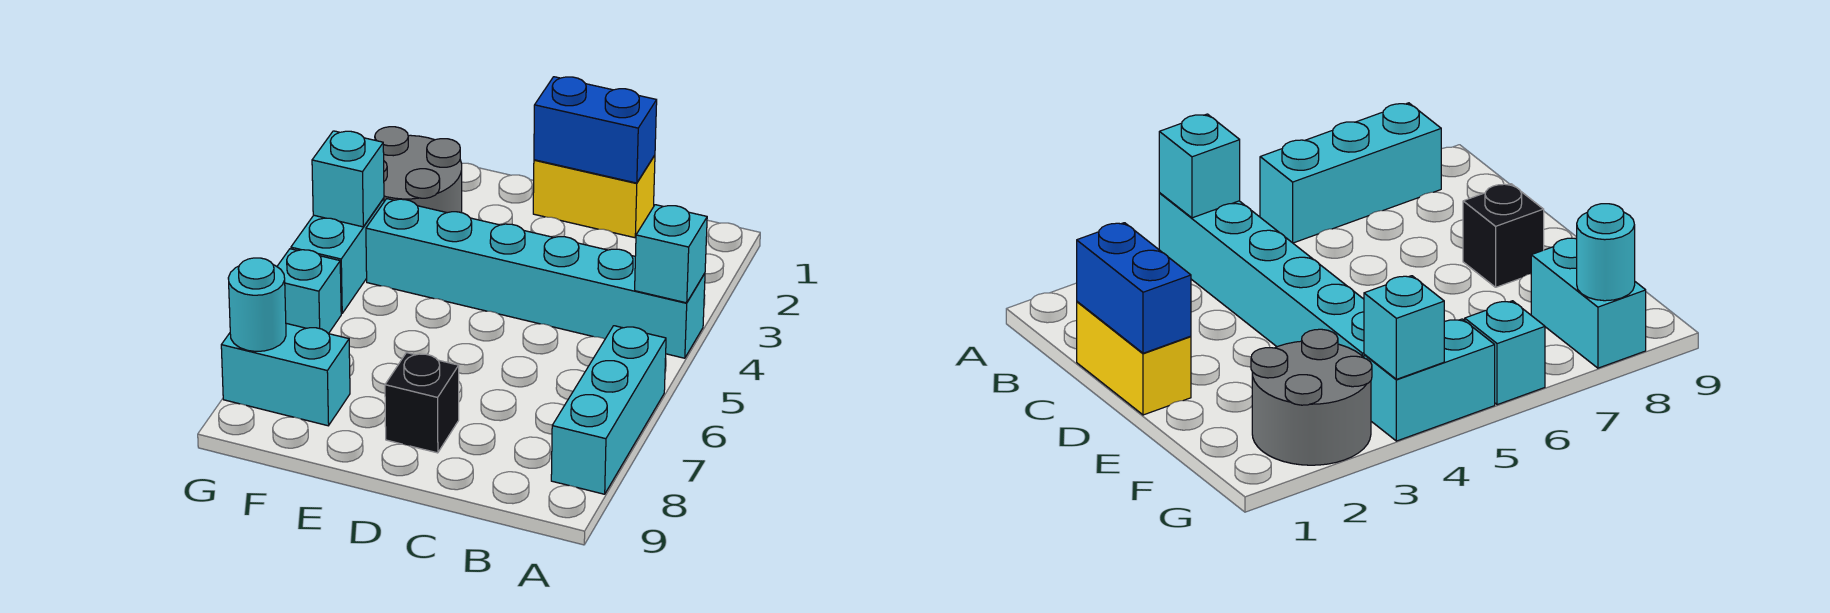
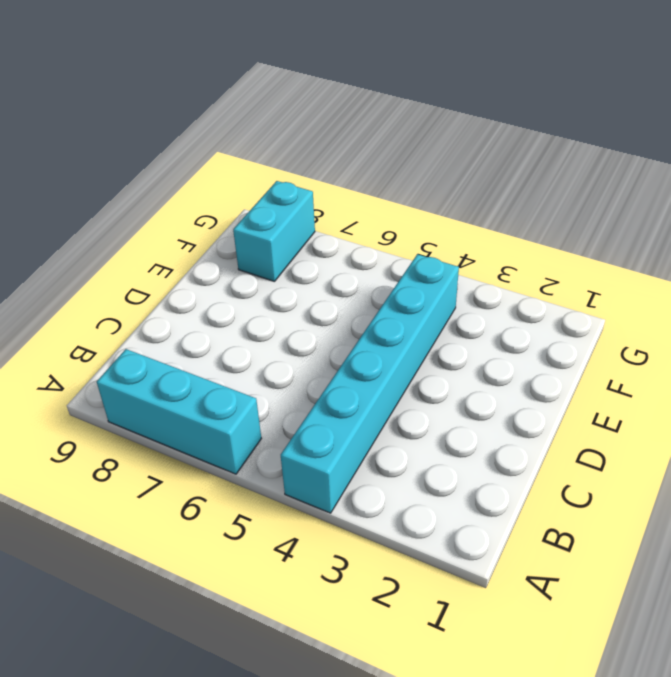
none -> yellow 1x2 brick [533,155,655,238]
none -> black 1x1 brick [385,353,459,453]
none -> grey 2x2 round brick [375,127,462,213]

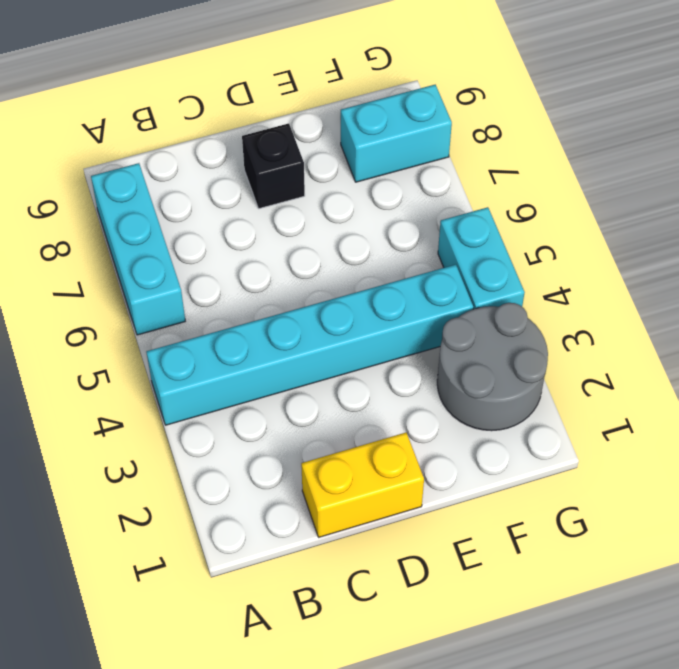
none -> cyan 1x1 brick [277,249,341,334]
none -> cyan 1x1 brick [635,205,707,303]
none -> blue 1x2 brick [534,77,657,183]

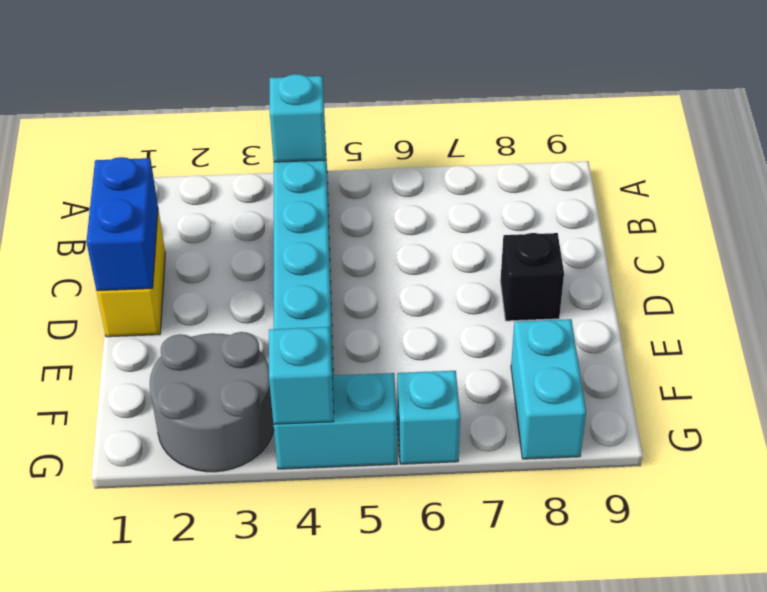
none -> cyan 1x3 brick [551,326,666,494]
none -> cyan 1x1 round brick [228,258,286,352]

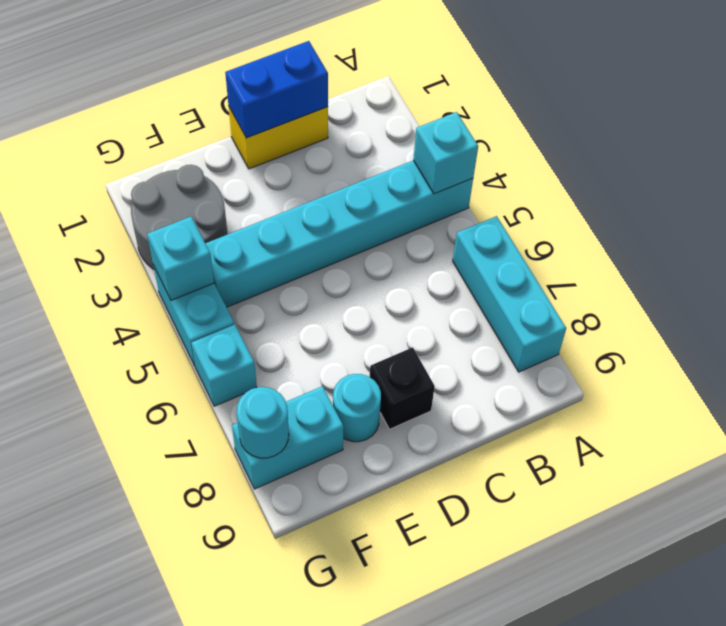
cyan 1x1 round brick [333,374,381,442] -> none

